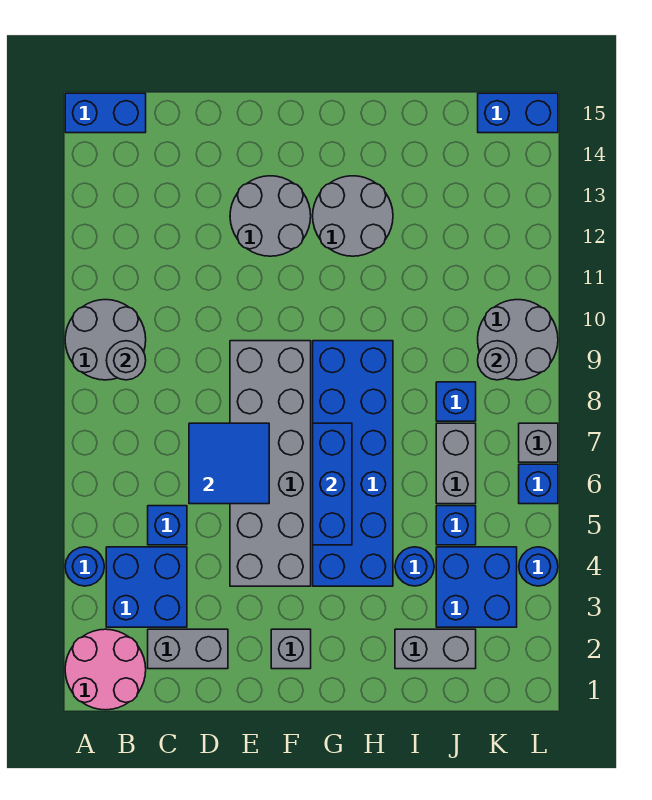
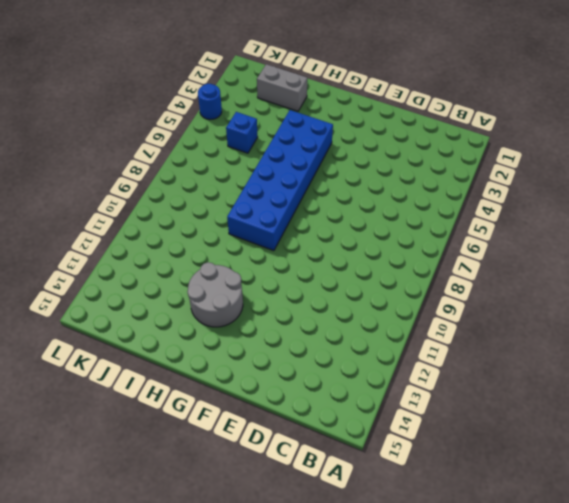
none -> pink 2x2 round brick [65,629,146,710]
none -> blue 1x1 round brick [65,547,104,586]
none -> grey 2x2 round brick [65,300,146,380]

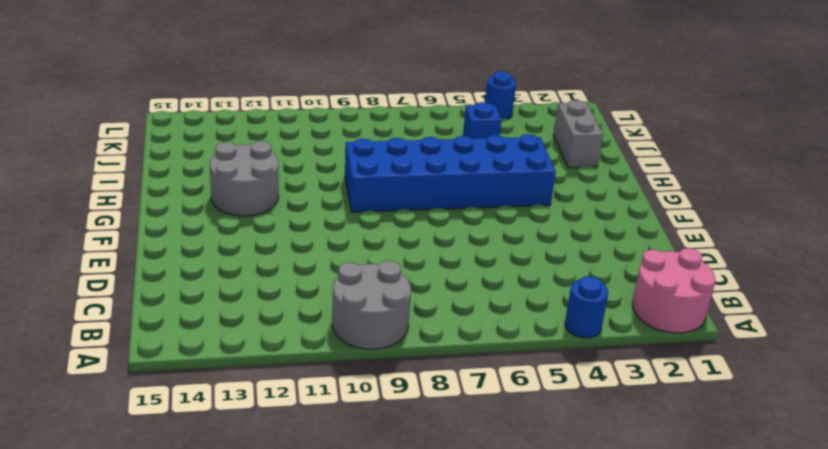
none -> blue 1x2 brick [65,93,146,133]
none -> blue 2x2 brick [106,547,187,627]
none -> grey 1x2 brick [148,629,228,669]

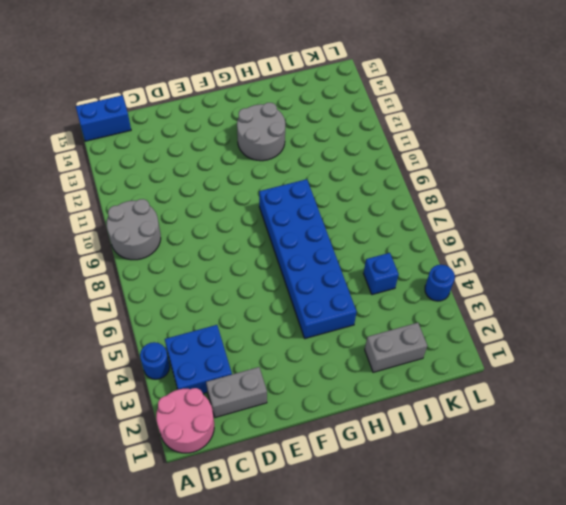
none -> blue 1x1 brick [148,506,187,545]
none -> grey 2x6 brick [230,341,311,586]
none -> grey 2x2 round brick [230,176,311,256]

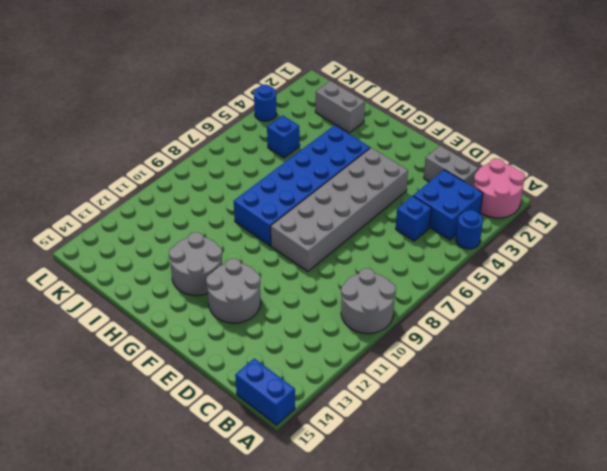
none -> grey 1x1 brick [271,629,311,669]
none -> blue 1x1 round brick [395,547,434,586]
none -> blue 2x2 brick [436,547,517,627]

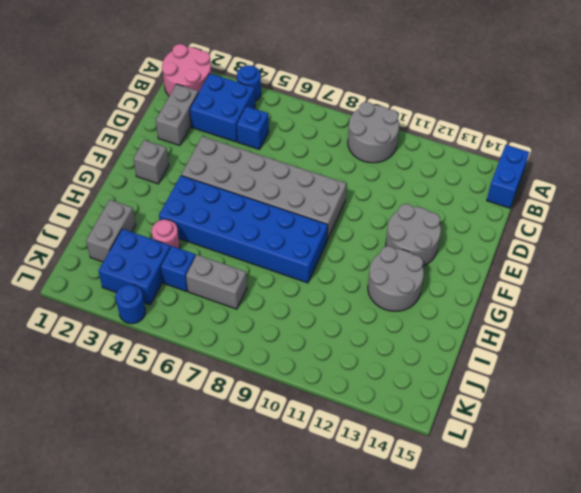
pink 1x1 round brick [152,219,180,248] -> blue 1x1 round brick [395,547,434,586]
none -> blue 1x1 brick [436,382,476,421]
none -> grey 2x2 round brick [478,300,558,380]
none -> blue 1x2 brick [478,93,558,133]

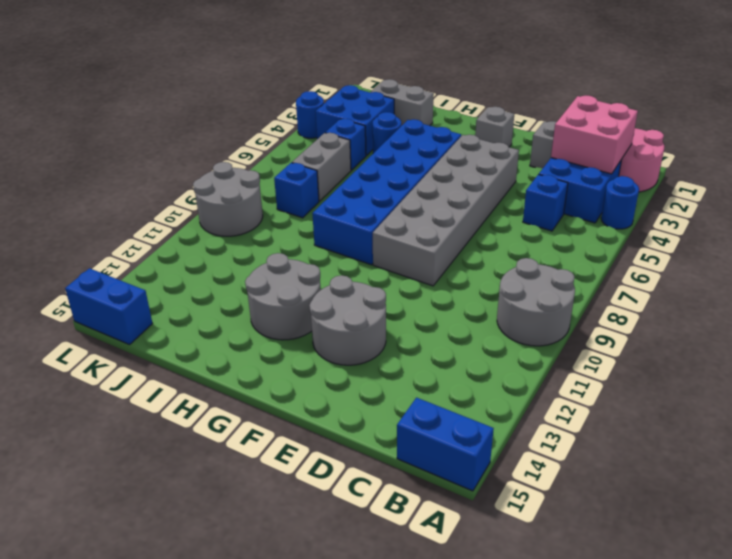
pink 2x2 brick [551,96,638,174] -> none
none -> blue 1x1 brick [519,464,558,504]
none -> grey 1x1 brick [519,423,558,462]
none -> grey 1x1 round brick [106,341,146,380]

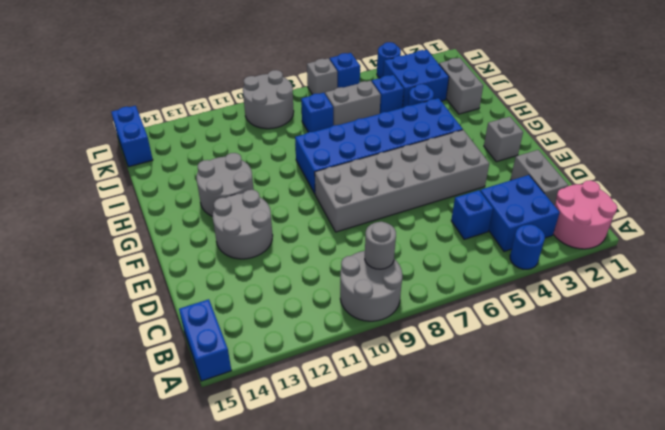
none -> blue 2x2 tile [189,423,269,504]
none -> blue 1x3 brick [313,423,352,545]
none -> grey 1x1 round brick [478,341,517,380]

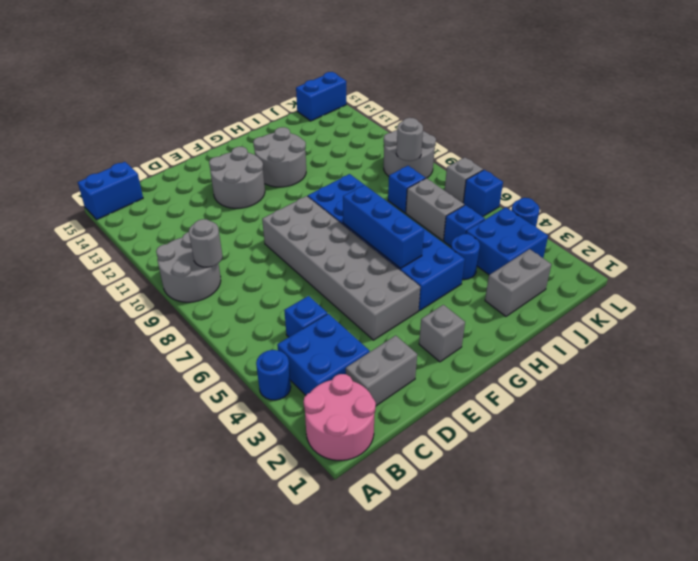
none -> blue 2x2 tile [189,423,269,504]

